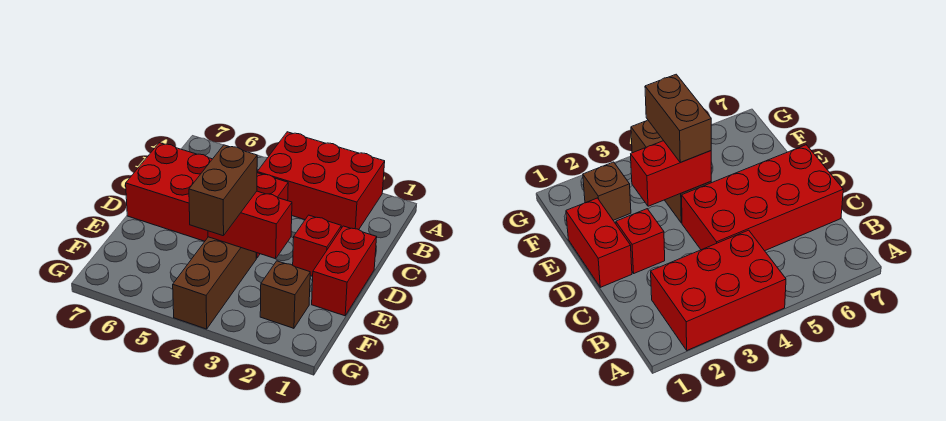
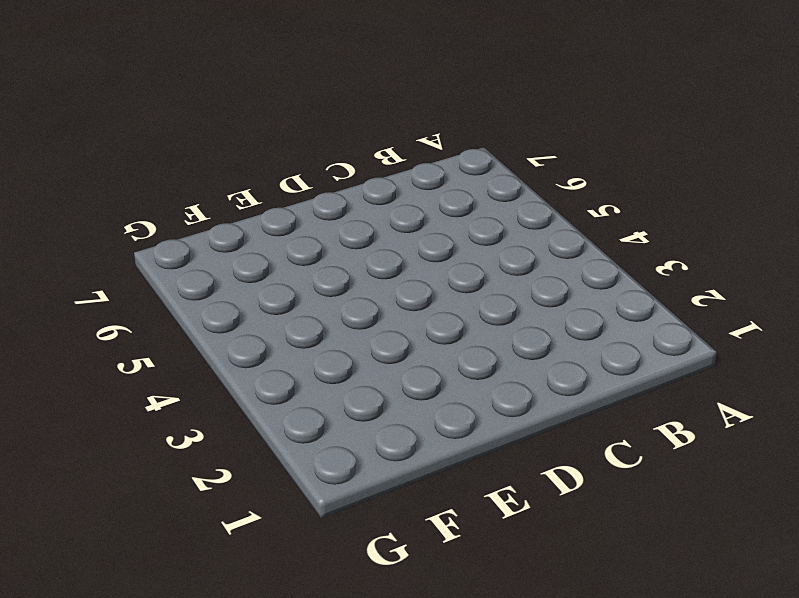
none -> red 2x3 brick [257,132,385,230]
none -> red 2x4 brick [126,143,288,258]

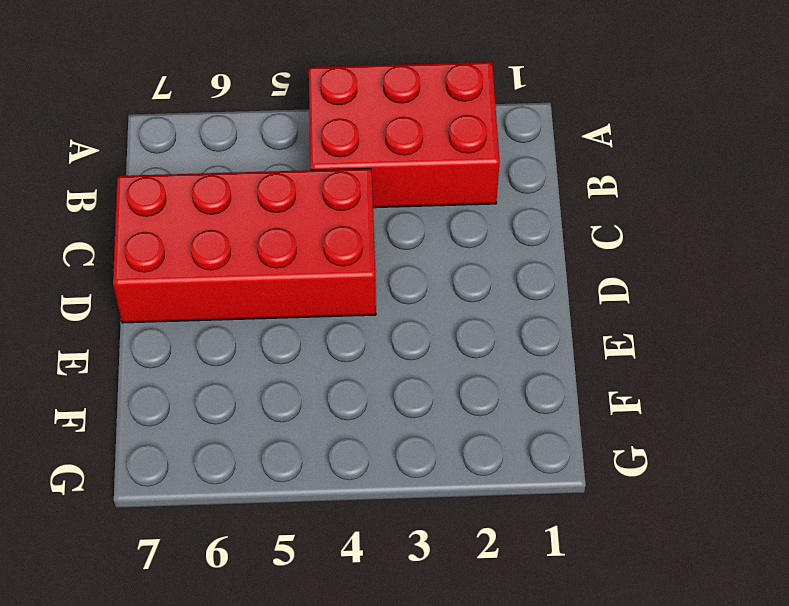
none -> red 1x2 brick [312,226,377,316]
none -> red 1x1 brick [293,215,341,276]

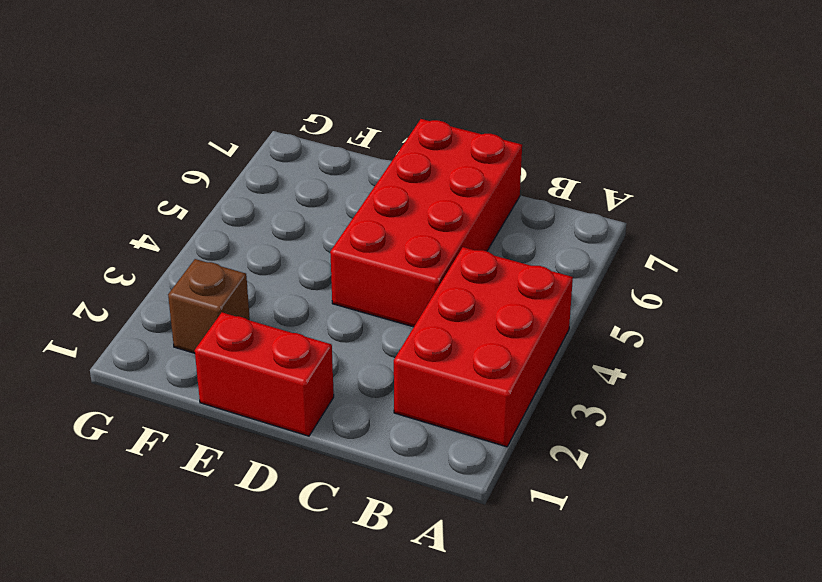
none -> red 1x1 brick [293,215,341,276]
none -> brown 1x3 brick [173,237,256,329]

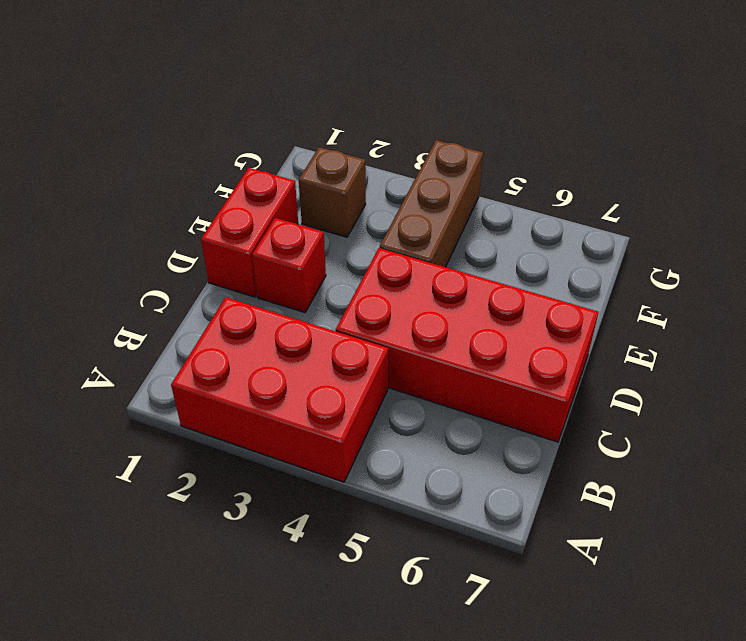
none -> red 1x2 brick [208,191,292,259]
none -> brown 1x2 brick [189,145,257,236]

